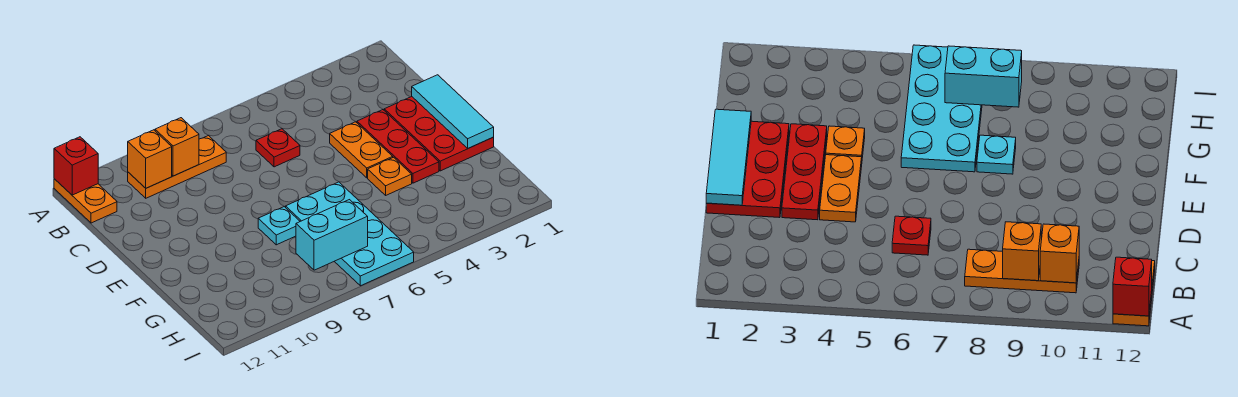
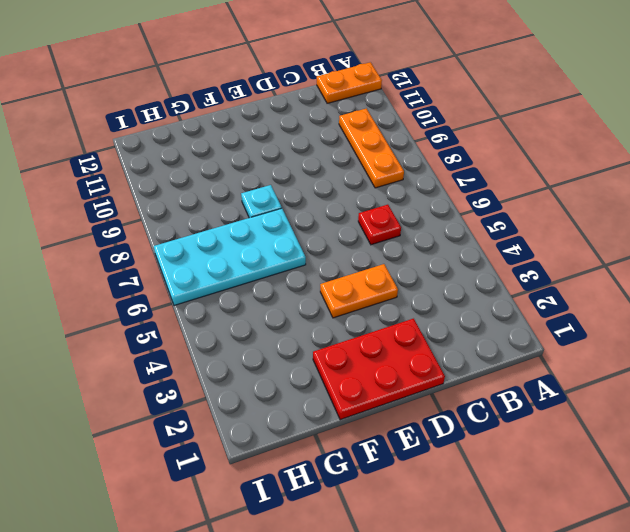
none -> red 1x3 plate [357,110,439,183]
none -> orange 1x1 plate [368,157,412,195]
none -> red 1x1 brick [54,137,98,195]

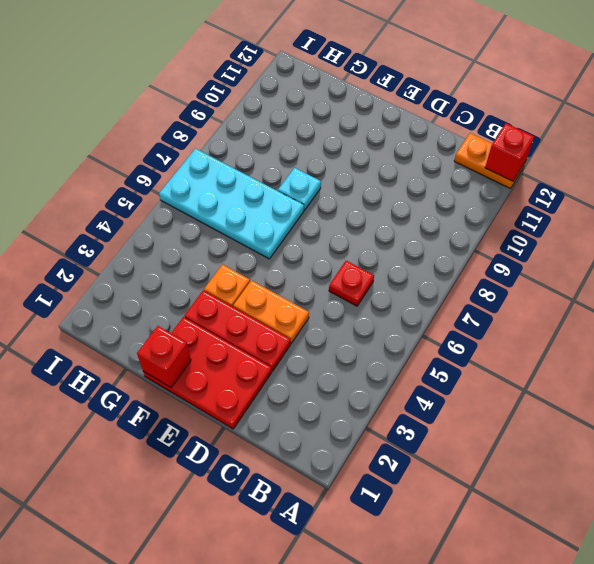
red 1x1 brick [137,326,191,387] -> cyan 1x3 tile [412,75,494,148]
none -> orange 1x3 plate [128,136,226,198]
none -> orange 1x1 brick [155,118,199,176]
none -> orange 1x1 brick [128,130,172,188]

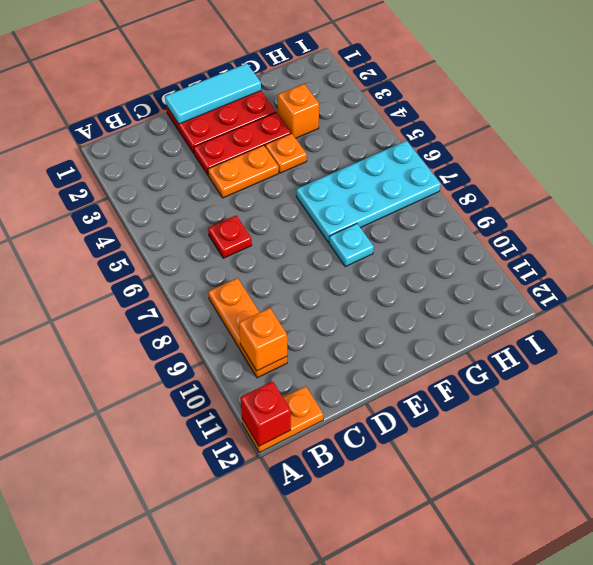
orange 1x1 brick [278,84,319,138] -> orange 1x1 brick moved to [155,118,199,176]
none -> cyan 1x2 brick [296,200,368,270]

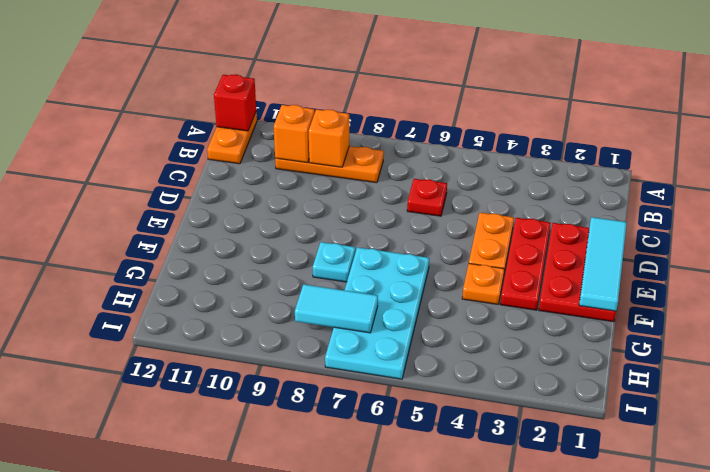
cyan 1x2 tile [295,284,378,333] -> cyan 1x2 brick [296,200,368,270]

